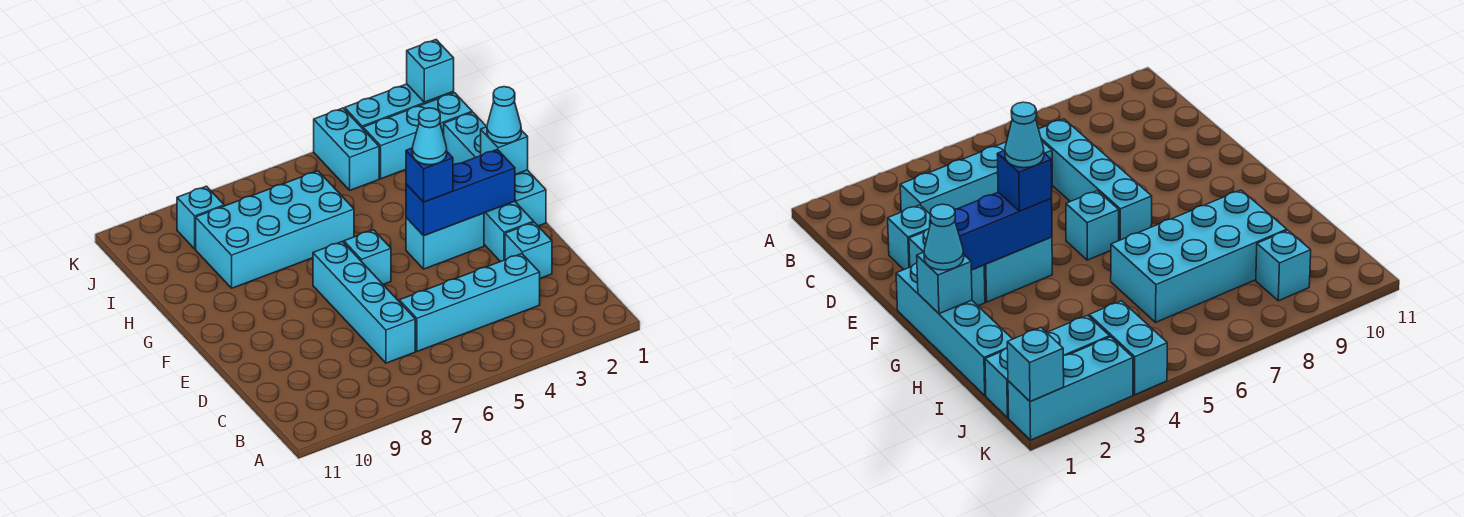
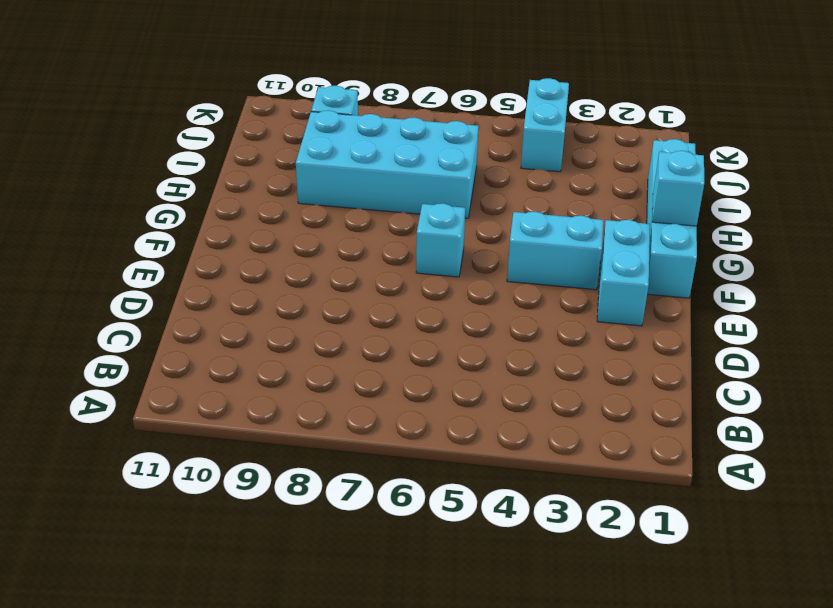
none -> cyan 1x4 brick [399,254,540,351]
none -> cyan 1x4 brick [313,241,415,363]
none -> cyan 1x1 brick [505,222,552,278]

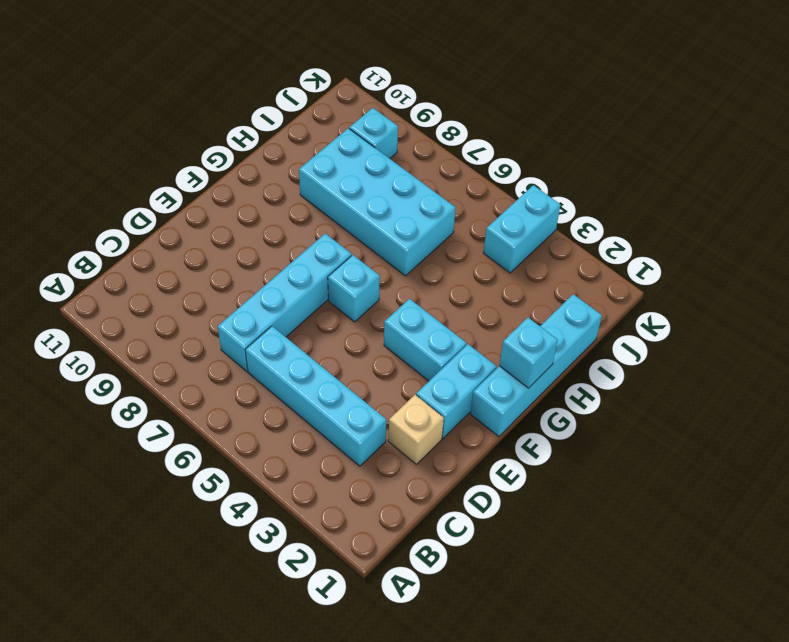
tan 1x1 brick [388,395,444,464] -> cyan 1x1 brick [505,222,552,278]
none -> cyan 1x3 brick [363,93,472,179]
none -> cyan 1x3 brick [345,84,454,129]
none -> blue 1x3 brick [406,149,515,236]

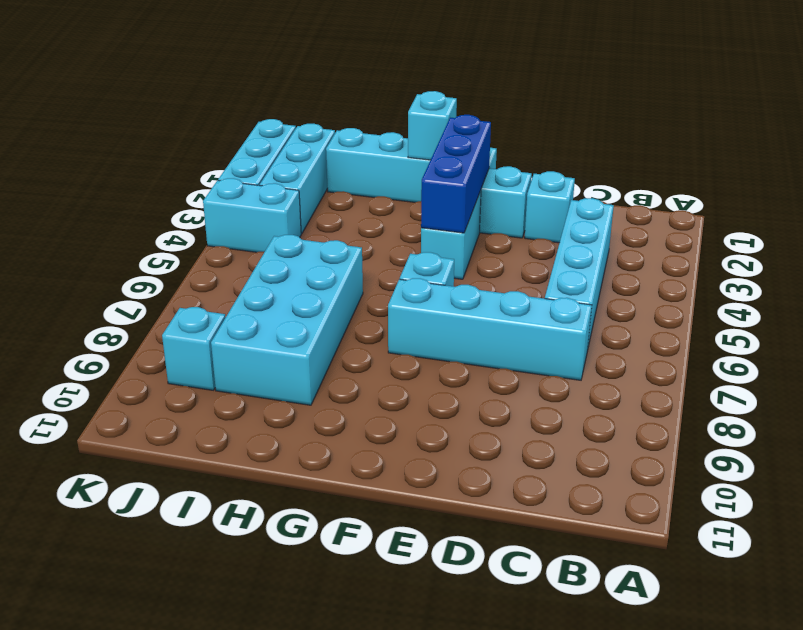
none -> cyan 1x1 brick [407,40,454,102]
none -> blue 1x1 brick [406,148,453,202]
none -> cyan 1x1 cone [487,87,521,143]

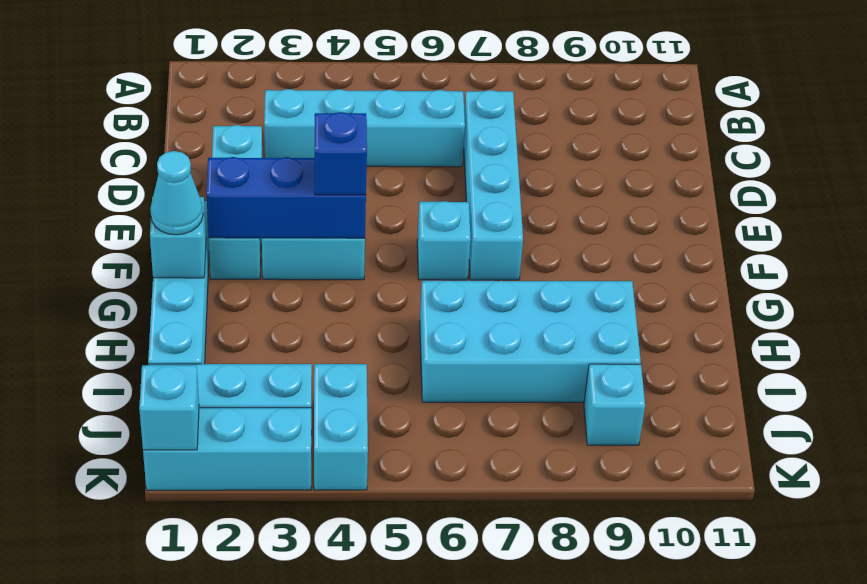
none -> cyan 1x1 cone [412,108,447,165]

